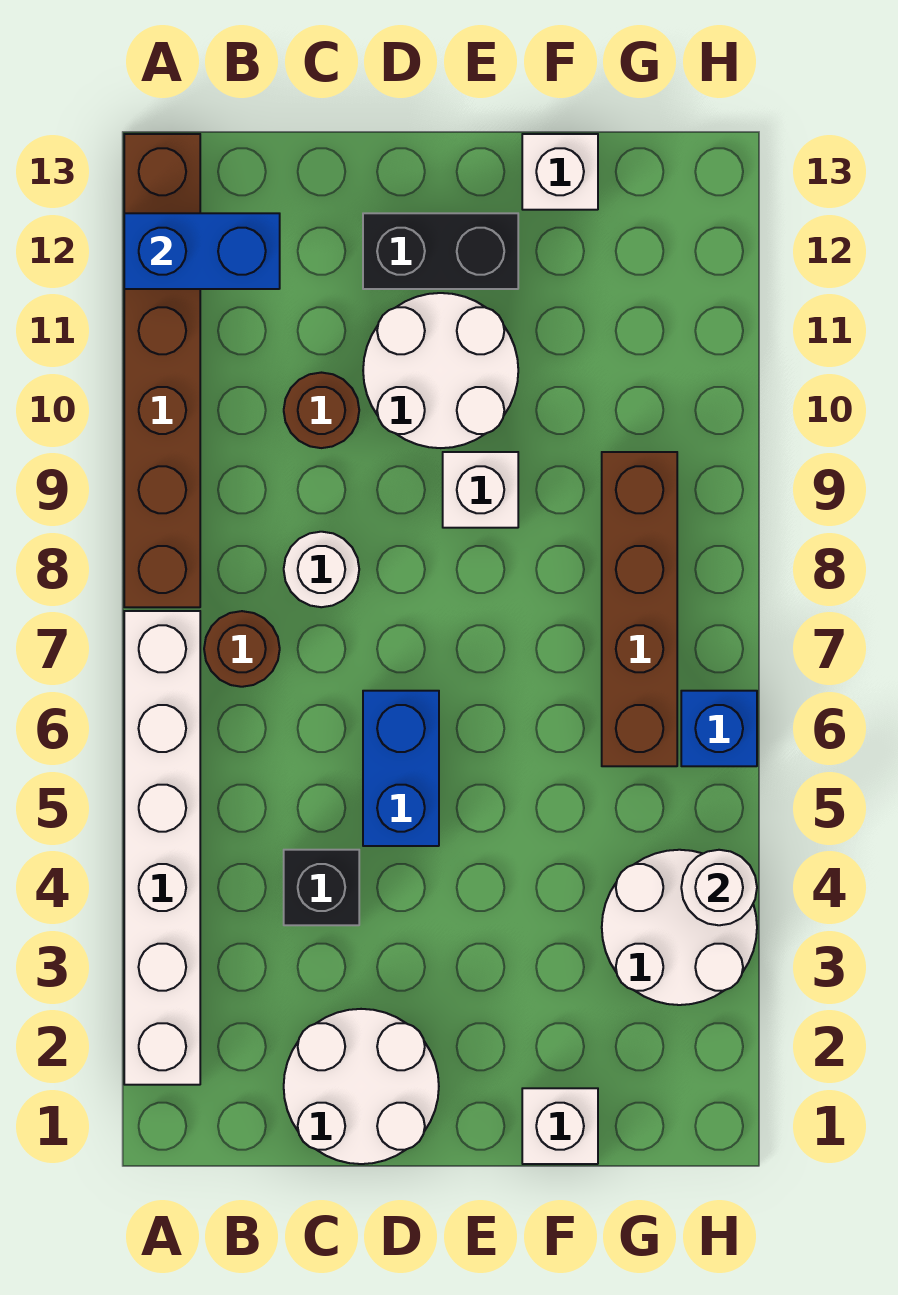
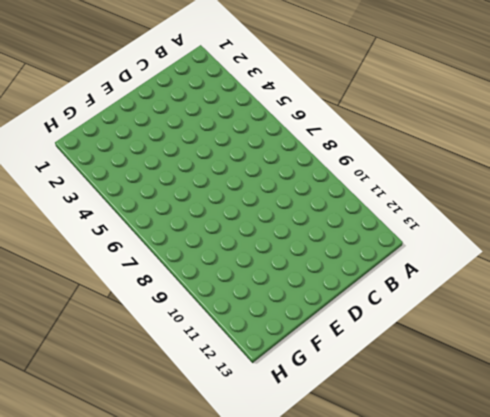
none -> white 1x6 brick [124,611,200,1085]
none -> brown 1x6 brick [124,134,200,607]
none -> brown 1x1 round brick [204,611,280,687]

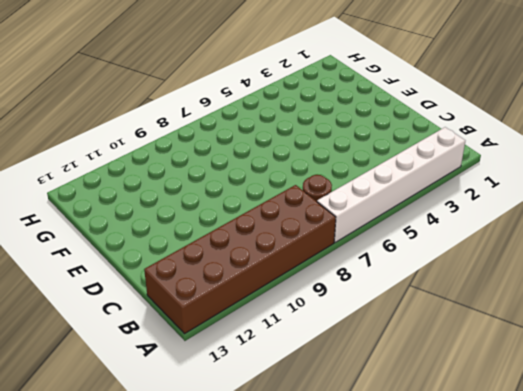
brown 2x6 brick [144,185,336,334] -> brown 1x6 brick [124,134,200,607]
none -> white 2x2 round brick [284,1009,439,1164]
none -> black 1x1 brick [284,850,359,925]
none -> white 1x1 round brick [284,532,359,607]

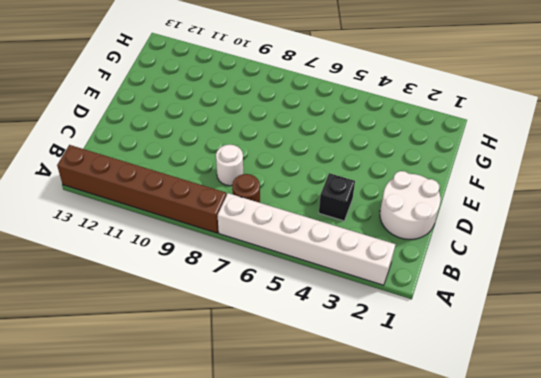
none -> brown 1x1 round brick [284,373,359,448]
none -> blue 1x2 brick [363,691,439,846]
none -> white 2x2 round brick [363,293,518,448]

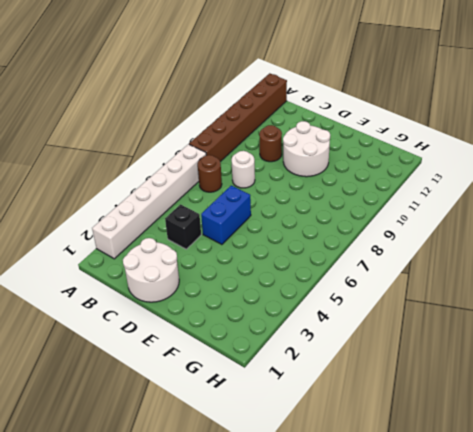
none -> black 1x2 brick [363,213,518,289]
none -> white 1x1 brick [443,452,518,528]
none -> white 1x1 brick [522,1088,598,1164]

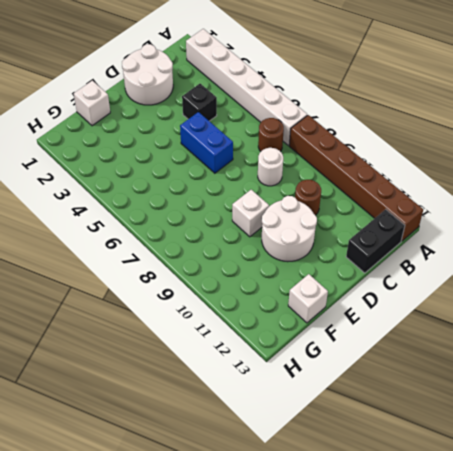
black 1x2 brick [346,209,405,273] -> black 1x2 brick moved to [363,213,518,289]
none -> white 2x2 round brick [602,850,757,1005]
none -> brown 1x4 brick [602,452,677,766]
none -> blue 1x1 brick [681,691,757,766]

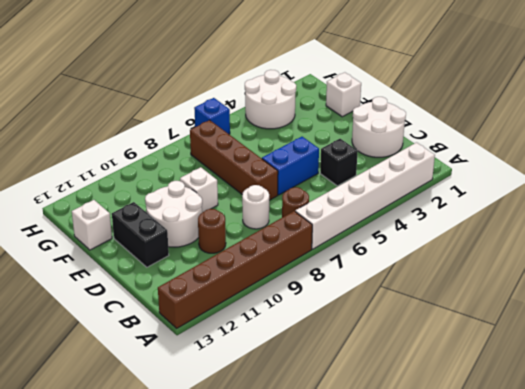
brown 1x4 brick [190,120,278,200] -> brown 1x4 brick turned to [602,452,677,766]
none -> blue 1x2 brick [124,213,280,289]
none -> white 1x1 round brick [681,850,757,925]

